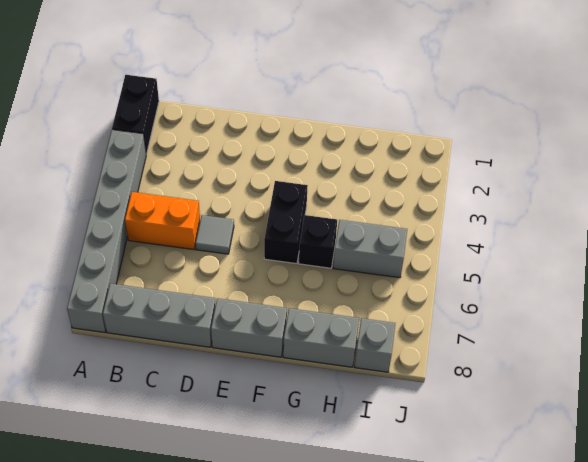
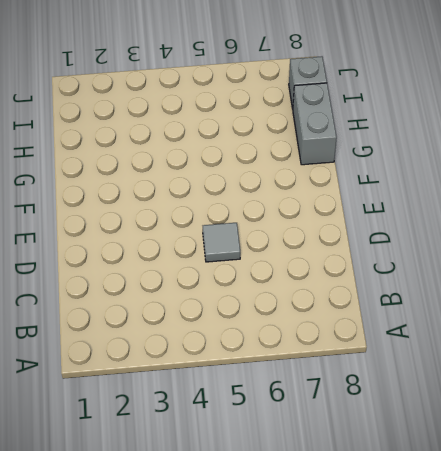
none -> black 1x2 brick [112,75,159,154]
none -> grey 1x6 brick [67,130,146,332]

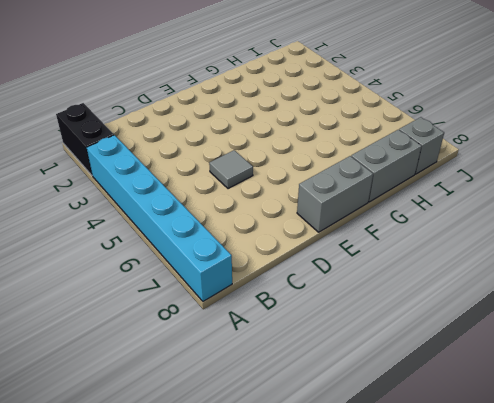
cyan 1x6 brick [87,135,232,301] -> grey 1x6 brick [67,130,146,332]
none -> orange 1x2 brick [125,192,200,250]
none -> grey 1x3 brick [103,283,216,347]

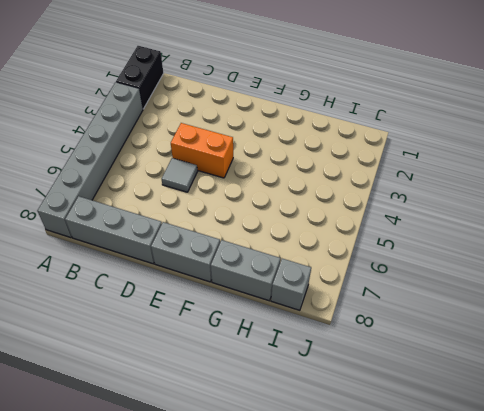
orange 1x2 brick [171,123,233,178] -> orange 1x2 brick moved to [125,192,200,250]
none -> black 1x2 brick [264,181,308,264]
none -> black 1x1 brick [299,215,337,268]

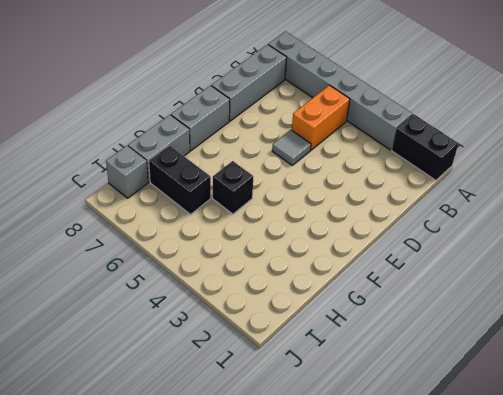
black 1x2 brick [149,145,211,214] -> black 1x2 brick moved to [264,181,308,264]
none -> grey 1x2 brick [333,220,407,278]

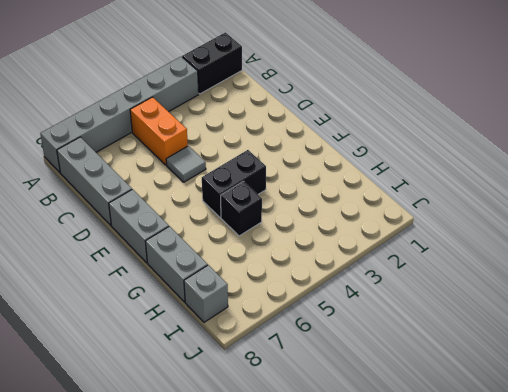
none -> grey 1x2 brick [333,220,407,278]

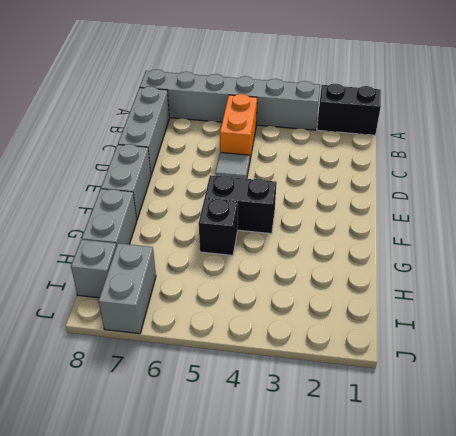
grey 1x2 brick [99,243,156,334] -> grey 1x2 brick moved to [333,220,407,278]

